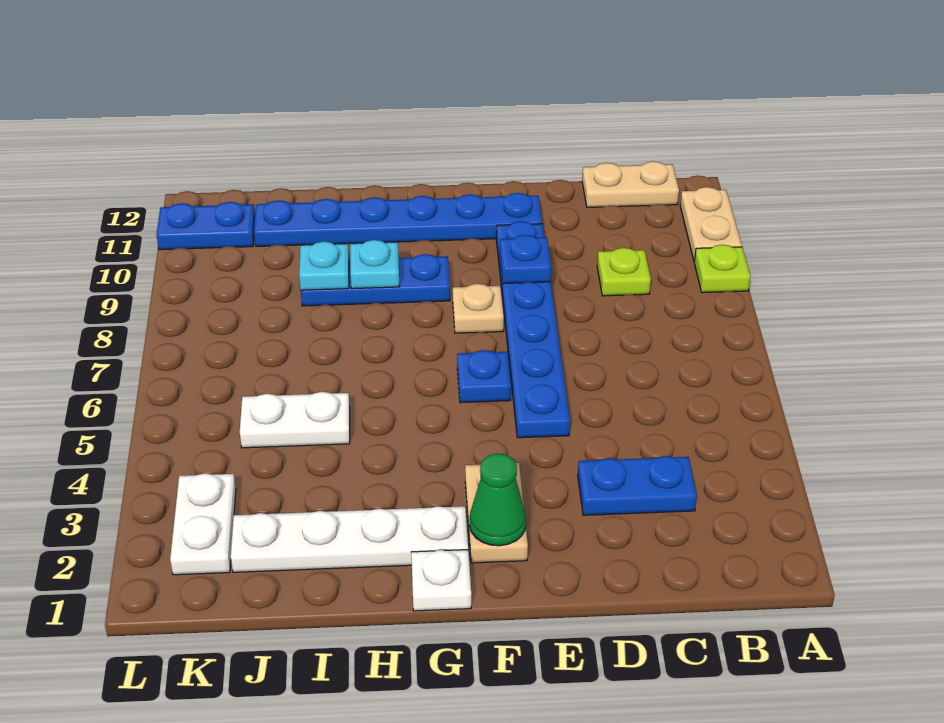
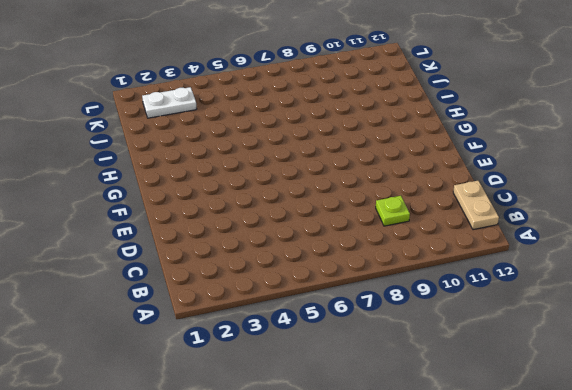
none -> lime 1x1 plate [694,245,751,293]
none -> tan 1x2 plate [680,187,742,262]
none -> blue 1x2 plate [578,456,697,515]

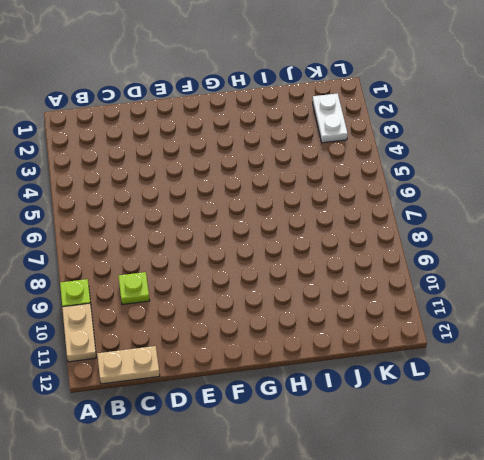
none -> blue 1x2 plate [578,456,697,515]
none -> blue 1x6 plate [496,221,570,438]
none -> blue 1x6 plate [254,193,542,246]

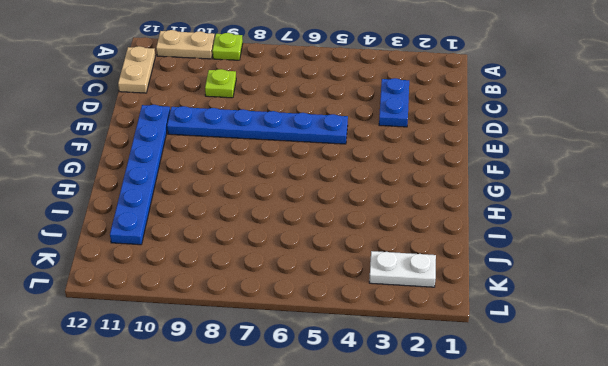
none -> tan 1x2 plate [465,463,528,563]
none -> blue 1x1 plate [457,350,511,403]
none -> tan 1x1 plate [453,284,504,333]

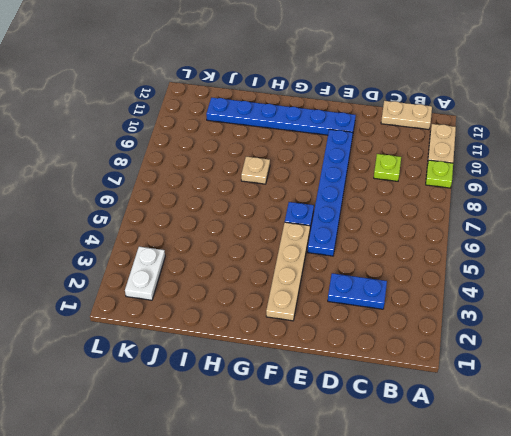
tan 1x4 plate [266,222,310,321] -> tan 1x2 plate [465,463,528,563]
tan 1x1 plate [241,156,270,184] -> tan 1x1 plate moved to [453,284,504,333]
none -> white 1x1 plate [411,550,471,611]
none -> white 1x4 plate [231,506,468,572]
none -> blue 1x3 plate [301,254,450,306]

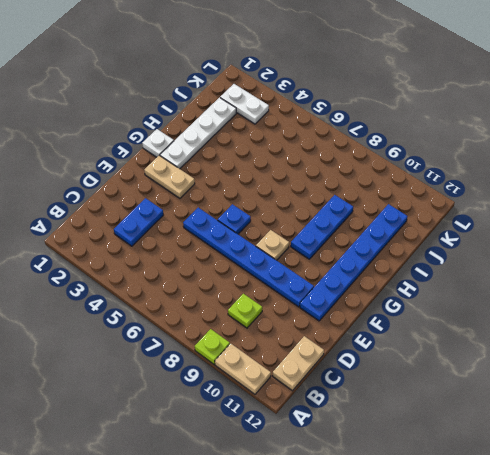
none -> white 1x2 plate [240,392,350,448]
none -> blue 1x2 plate [156,202,255,250]
none -> blue 1x1 plate [500,235,551,284]

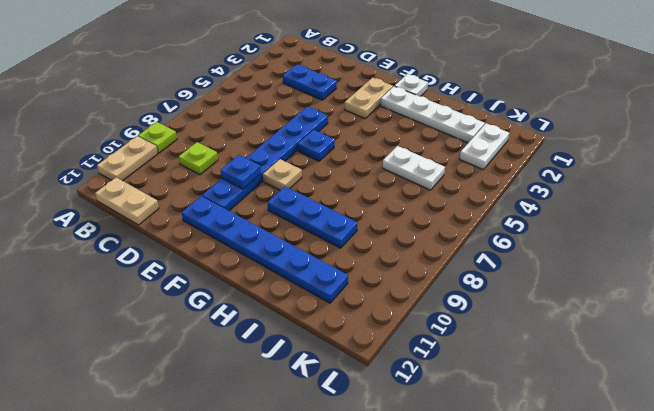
none -> blue 1x2 plate [156,202,255,250]
none -> green 1x1 cone [470,453,526,546]
none -> cyan 1x1 plate [350,240,399,289]

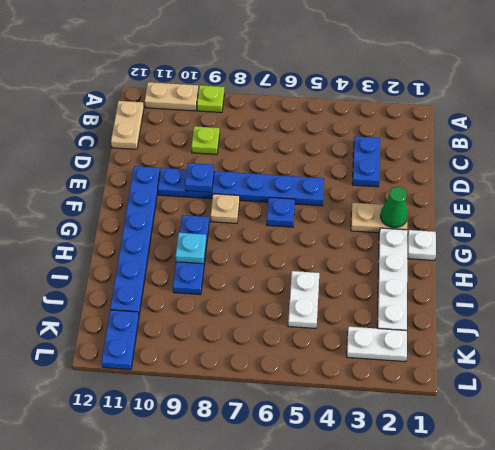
none -> cyan 1x1 plate [299,241,349,290]

